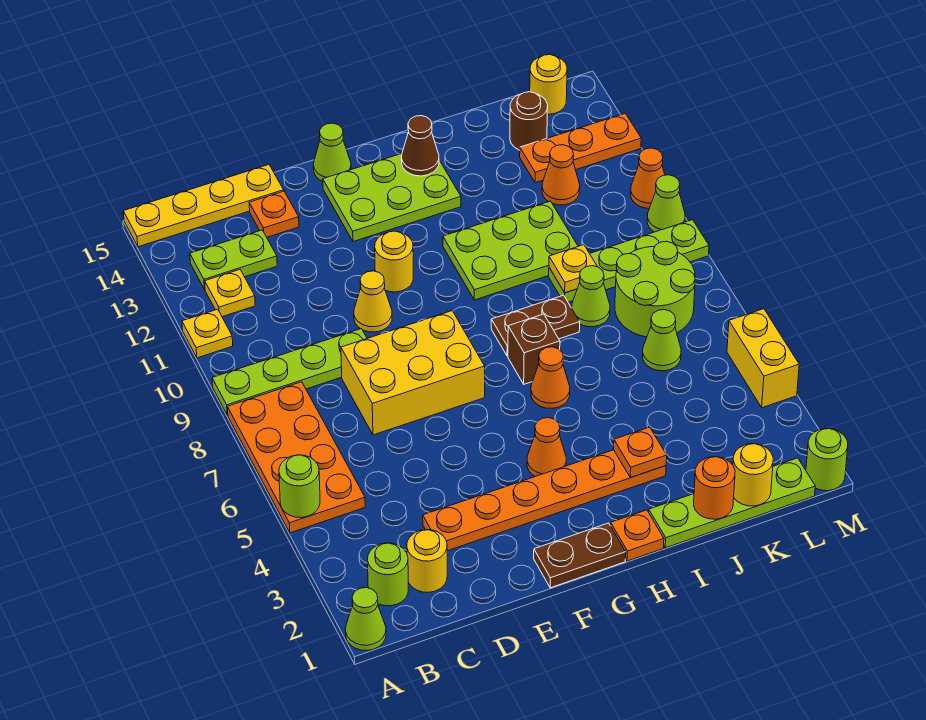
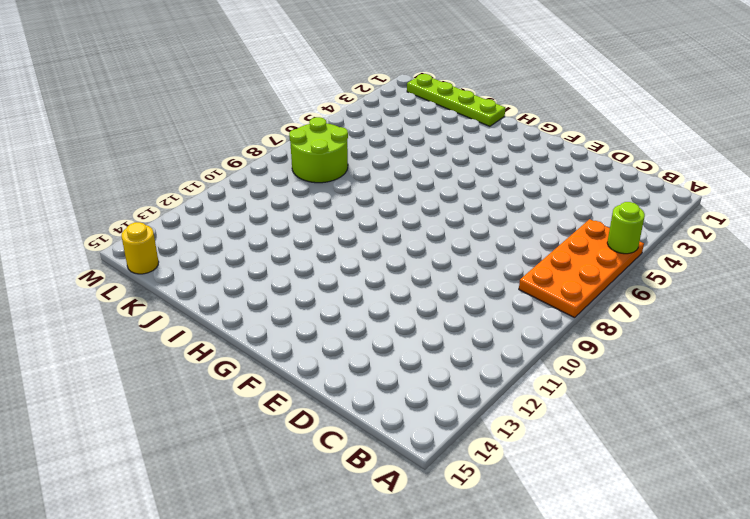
none -> lime 1x1 cone [345,588,386,650]
none -> lime 1x4 plate [212,329,367,415]
none -> yellow 1x1 plate [182,309,233,358]
none -> yellow 1x4 plate [123,165,284,247]

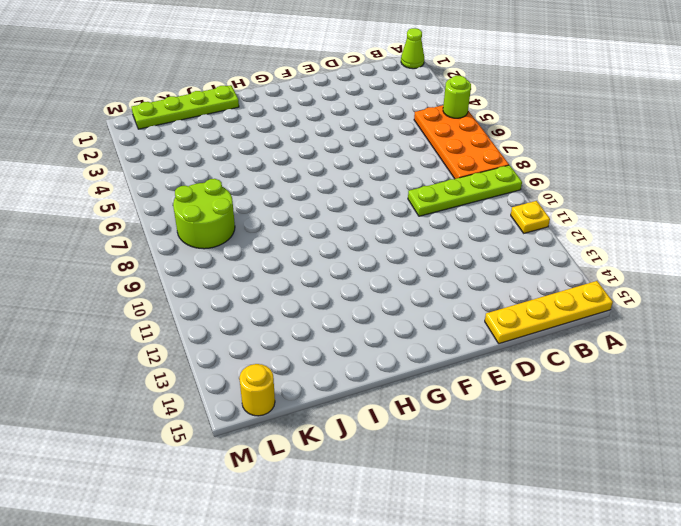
none -> lime 1x1 round brick [368,543,408,606]
none -> yellow 1x1 plate [205,270,255,317]
none -> lime 1x2 plate [190,230,277,289]
none -> yellow 1x1 round brick [407,530,447,592]

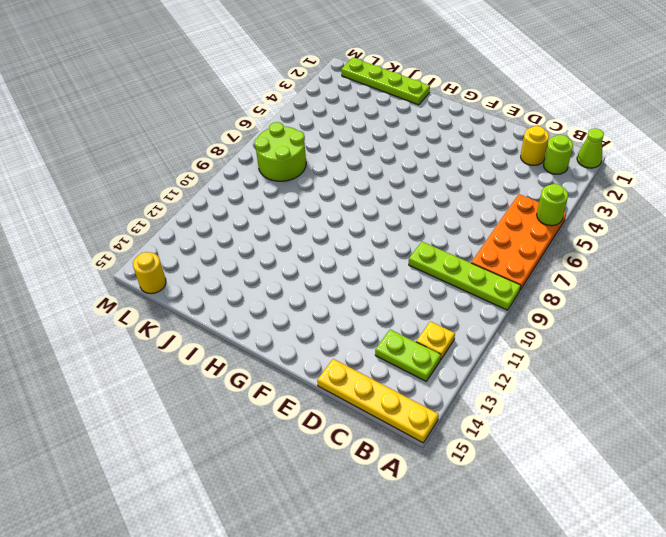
none -> yellow 1x1 plate [182,309,233,358]
none -> orange 1x6 plate [423,450,666,551]
none -> yellow 2x3 brick [341,311,485,435]
none -> orange 1x1 plate [249,191,299,237]

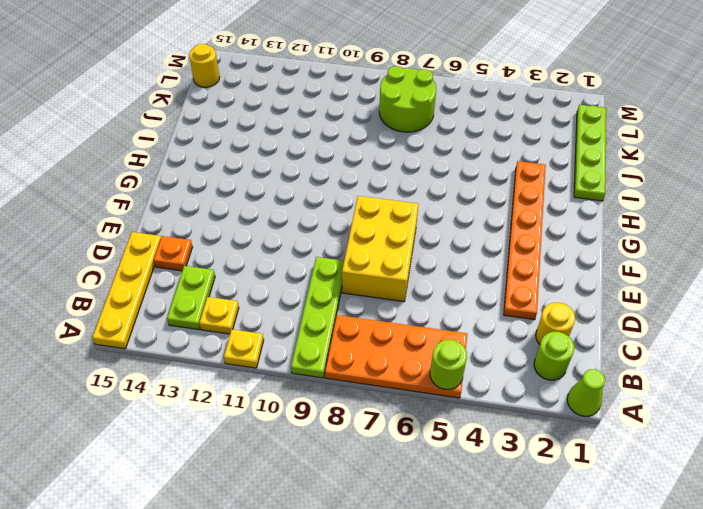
none -> yellow 1x1 cone [354,271,392,332]
none -> brown 1x2 plate [534,523,626,588]
none -> yellow 1x1 round brick [375,231,413,292]
none -> lime 2x3 plate [323,154,461,242]

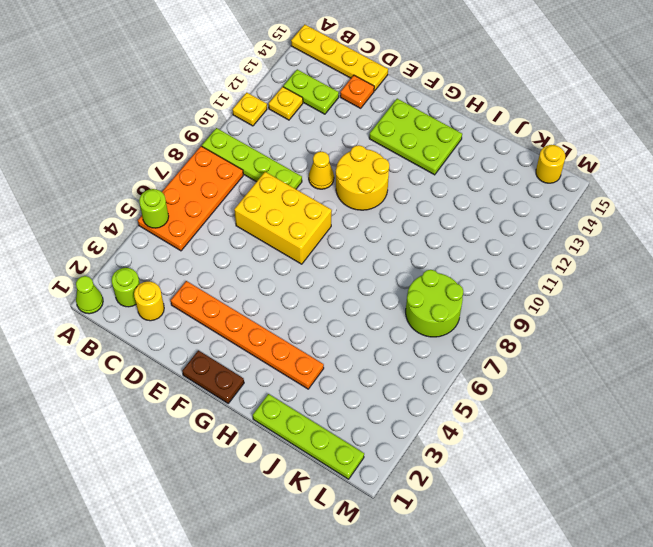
yellow 2x2 round brick [336,145,389,210] -> yellow 1x1 round brick [375,231,413,292]
none -> lime 1x1 cone [314,123,351,181]
none -> orange 1x1 cone [527,418,566,477]
none -> orange 1x1 plate [611,510,664,561]
none -> orange 1x1 cone [531,347,570,408]

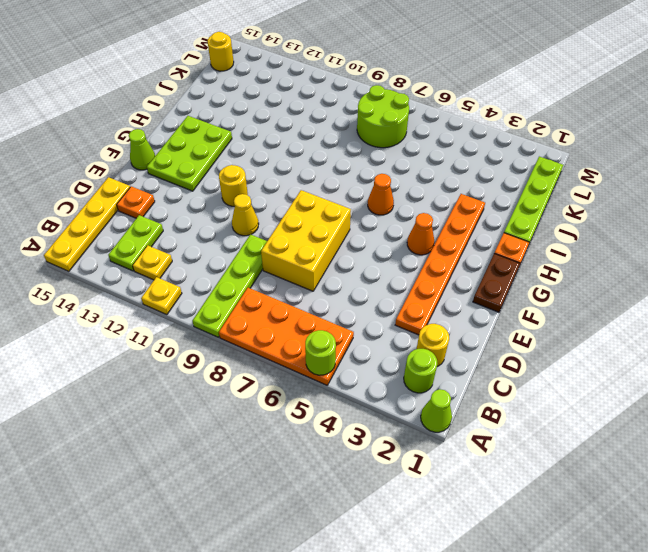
none -> brown 1x1 brick [508,314,560,384]
none -> brown 1x2 plate [491,295,580,356]
none -> lime 2x3 plate [443,201,578,300]
none -> lime 1x1 cone [572,266,610,327]

